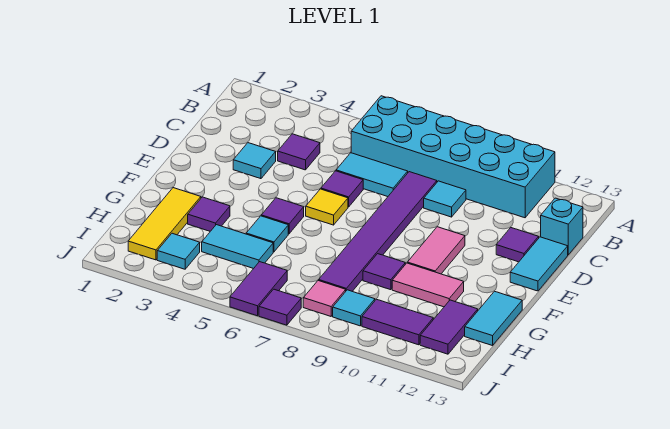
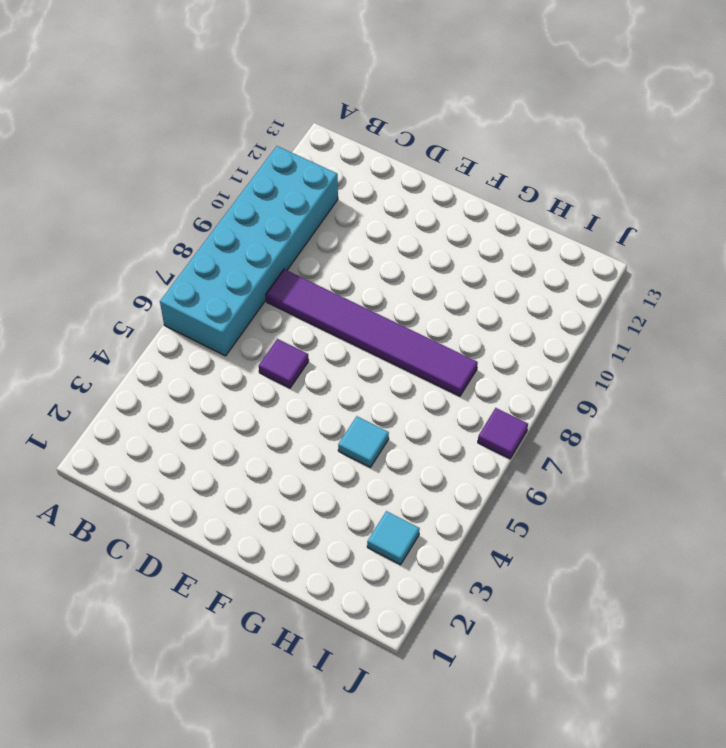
none -> purple 1x1 tile [278,134,320,170]
none -> cyan 1x2 tile [336,153,408,197]
none -> cyan 1x1 tile [424,181,466,217]

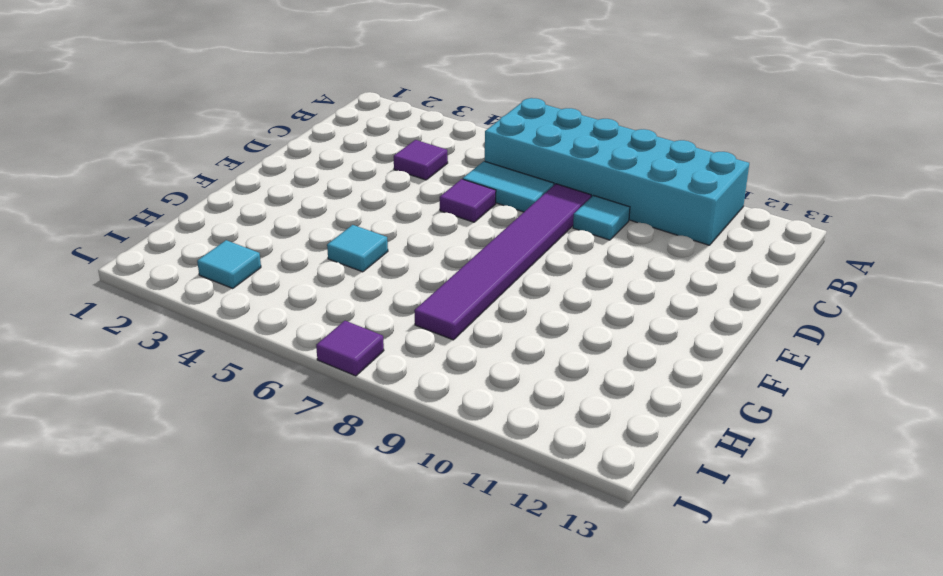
none -> cyan 1x1 brick [541,198,583,255]
none -> cyan 1x1 tile [233,143,276,179]
none -> purple 1x1 tile [496,228,539,262]

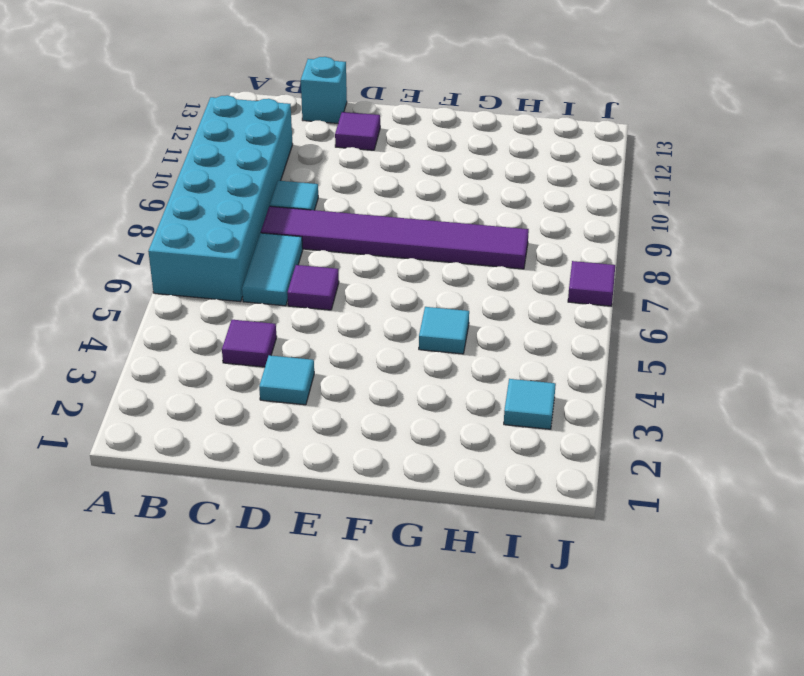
none -> cyan 1x2 tile [510,237,568,291]
none -> yellow 1x1 tile [306,189,348,225]
none -> pink 1x2 tile [407,227,465,274]

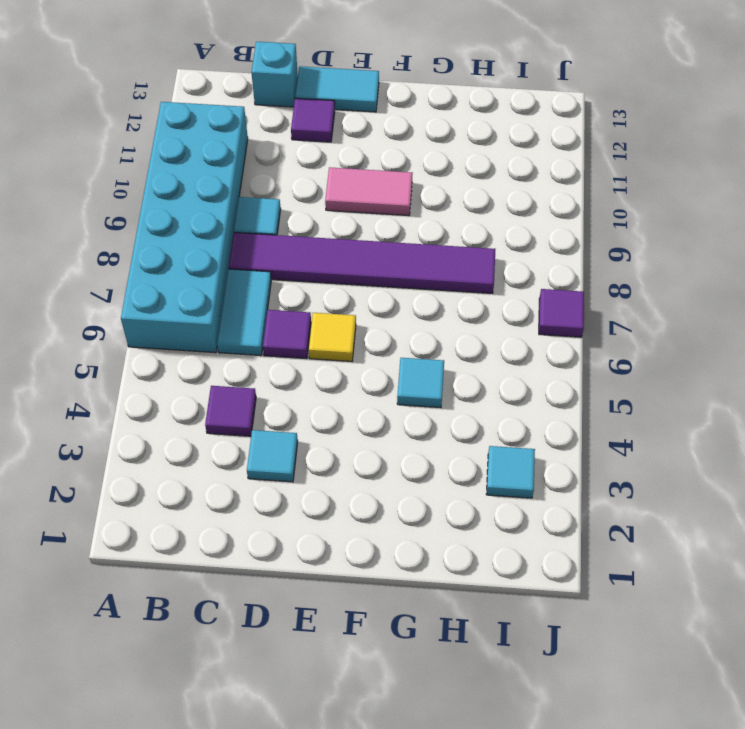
none -> purple 1x1 tile [261,198,304,234]
none -> yellow 1x3 tile [128,188,201,260]
none -> purple 1x1 tile [188,197,230,231]

